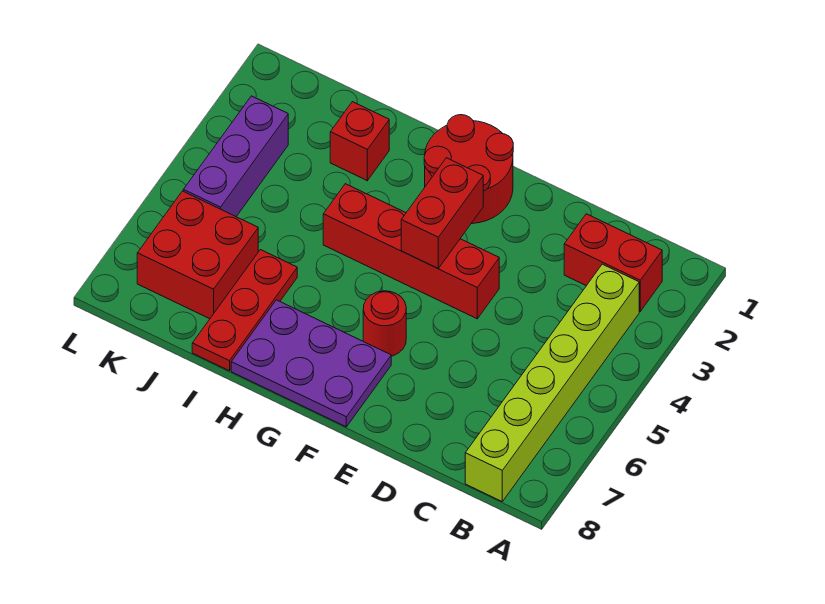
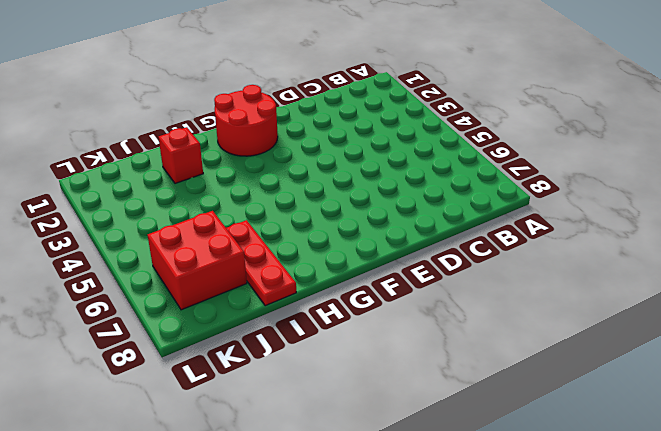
none -> red 1x2 brick [564,214,662,311]
none -> lime 1x6 brick [465,264,639,501]

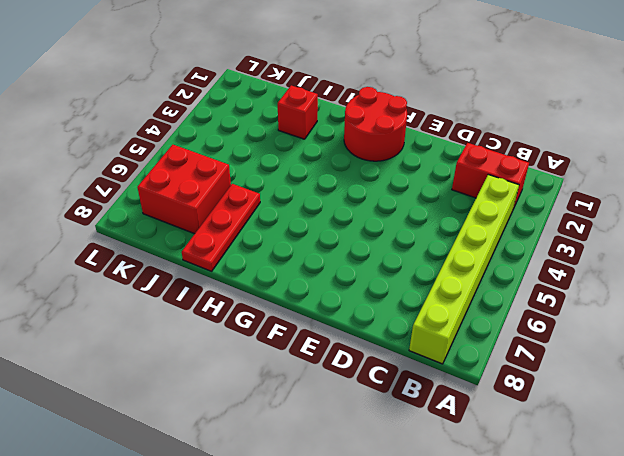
none -> red 1x4 brick [323,184,499,319]
none -> red 1x1 round brick [363,291,406,356]

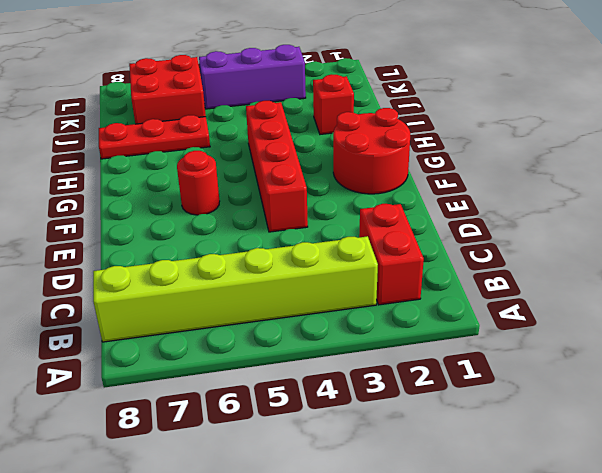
none -> purple 2x3 plate [231,300,391,427]
none -> red 1x2 brick [401,158,483,268]

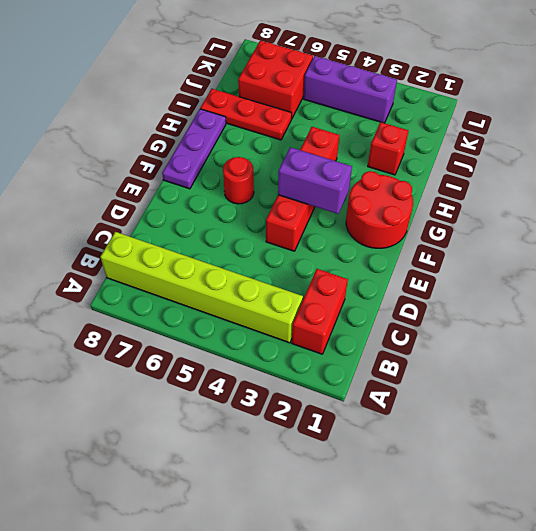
purple 1x2 brick [278,147,352,214] -> red 1x2 brick [401,158,483,268]
purple 1x3 plate [162,109,226,189] -> purple 2x3 plate [231,300,391,427]

